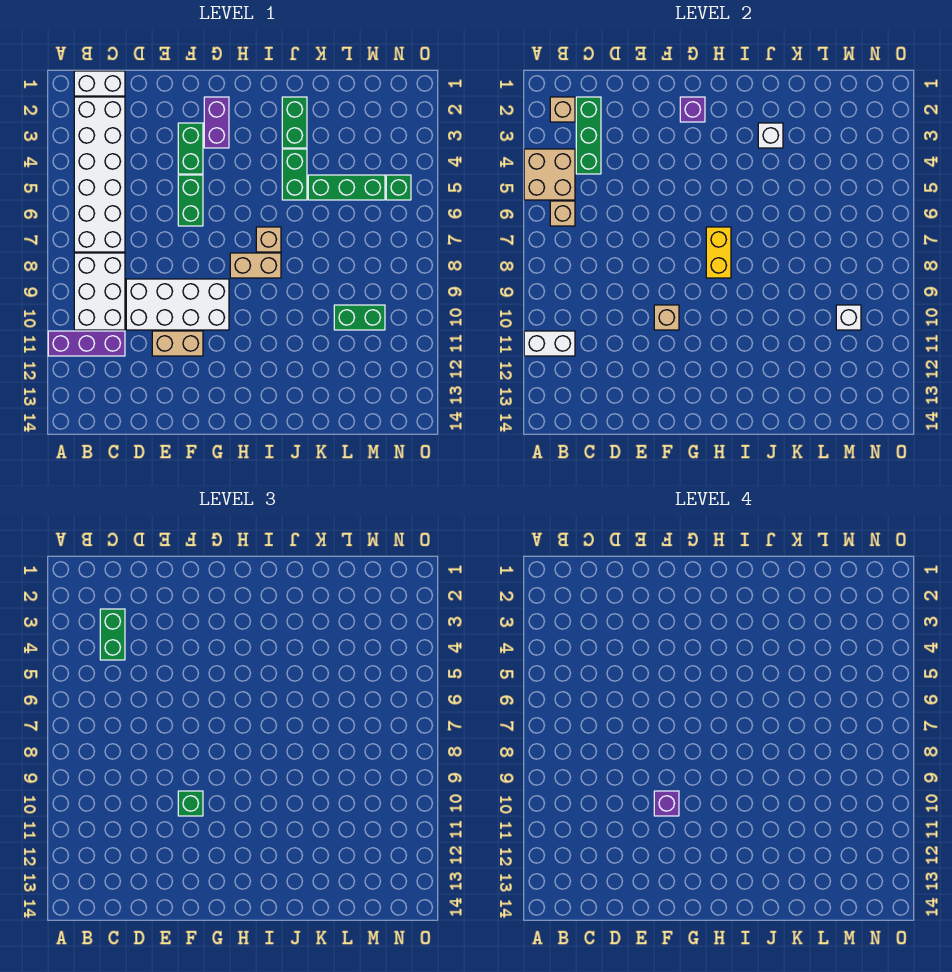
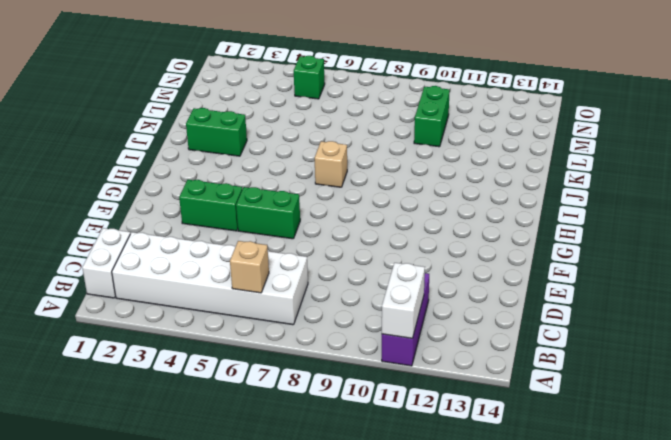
none -> white 2x3 brick [74,253,125,330]
none -> white 2x4 brick [126,279,229,330]
none -> tan 1x2 brick [152,331,203,356]

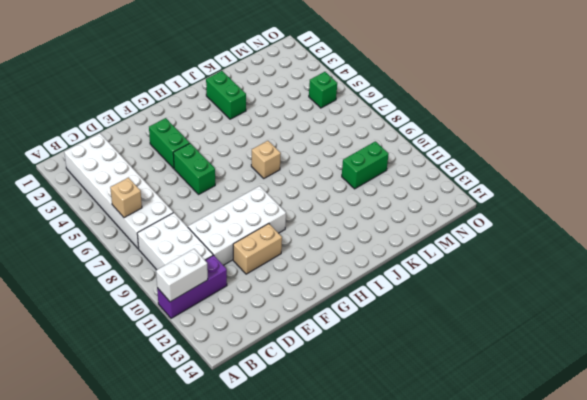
none -> white 1x2 brick [74,71,125,96]
none -> purple 1x2 brick [204,97,229,148]
none -> tan 1x2 brick [230,253,281,278]

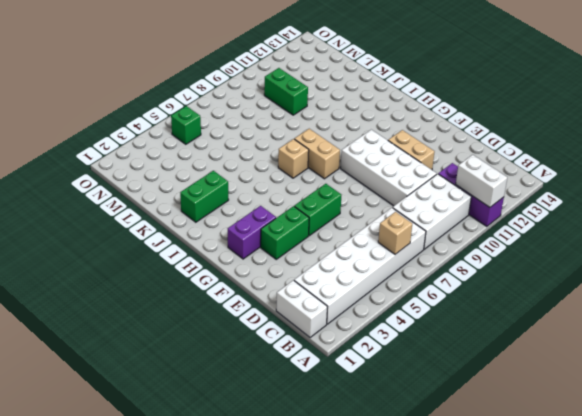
none -> green 1x2 brick [282,149,307,200]
none -> green 1x3 brick [308,175,385,200]
none -> tan 2x2 brick [524,149,575,200]

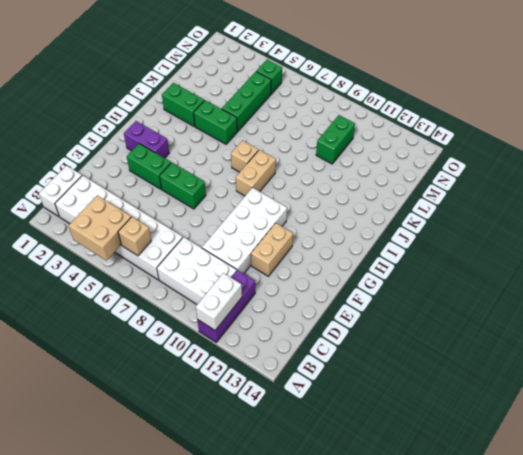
none -> tan 1x1 brick [550,97,575,122]
none -> green 1x3 brick [576,97,601,174]
none -> tan 1x1 brick [654,305,679,330]

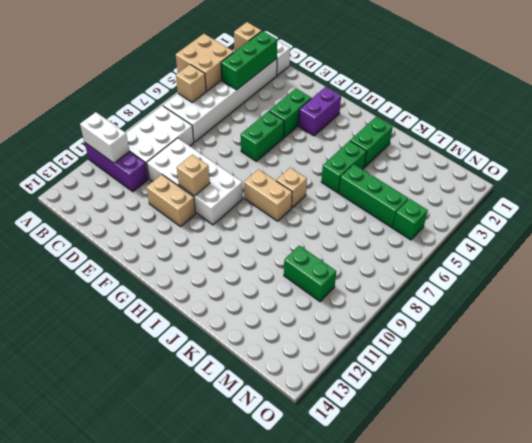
none -> purple 1x1 brick [680,97,705,122]
none -> yellow 1x2 brick [706,227,731,278]
none -> white 1x1 brick [758,123,783,148]

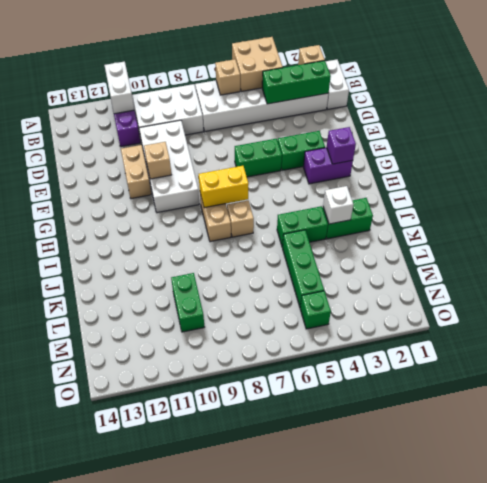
none -> white 1x1 brick [836,305,861,330]
none -> green 1x2 brick [100,609,125,660]
none -> green 1x1 brick [178,791,203,816]

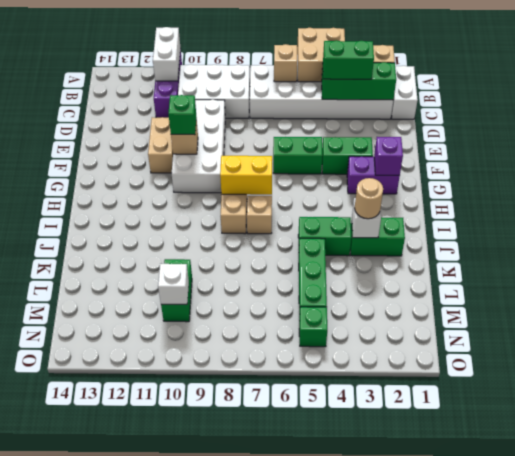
tan 1x1 round brick [355,178,383,219] -> none
none -> purple 1x1 brick [654,791,679,816]

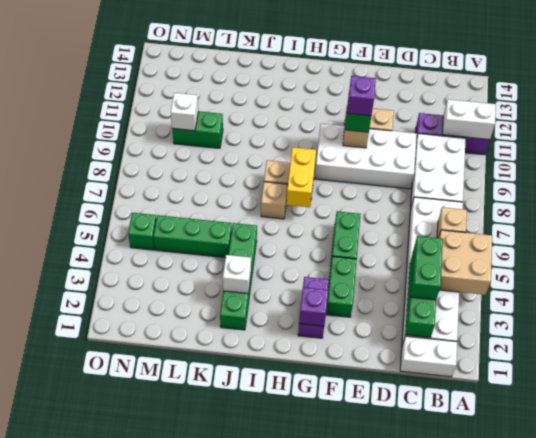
none -> tan 1x1 brick [550,97,575,122]

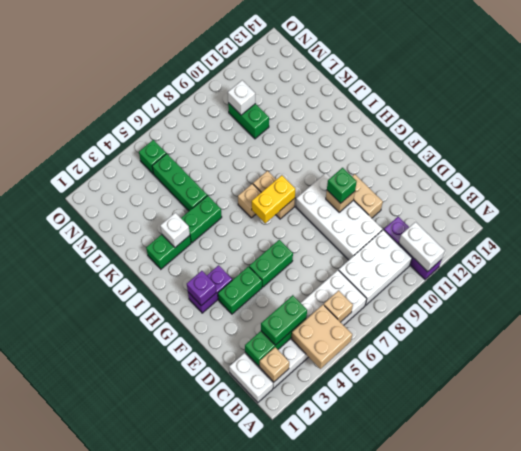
none -> purple 1x1 brick [654,791,679,816]

